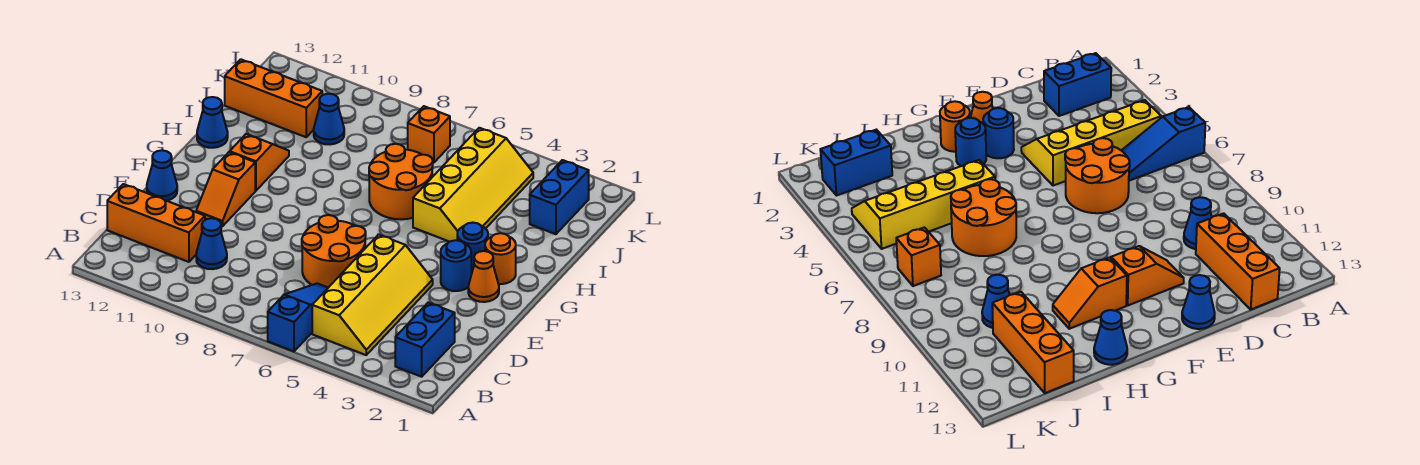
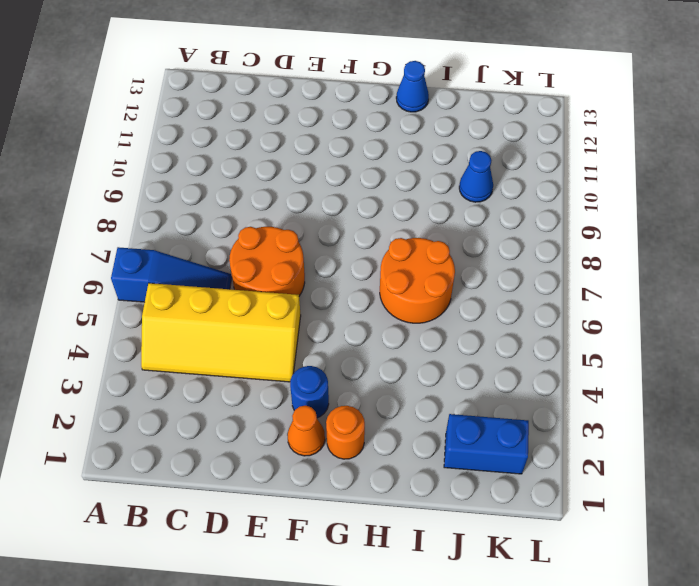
none -> blue 1x2 brick [395,303,455,377]
none -> blue 1x1 cone [196,218,227,269]
none -> orange 1x3 brick [107,184,205,262]

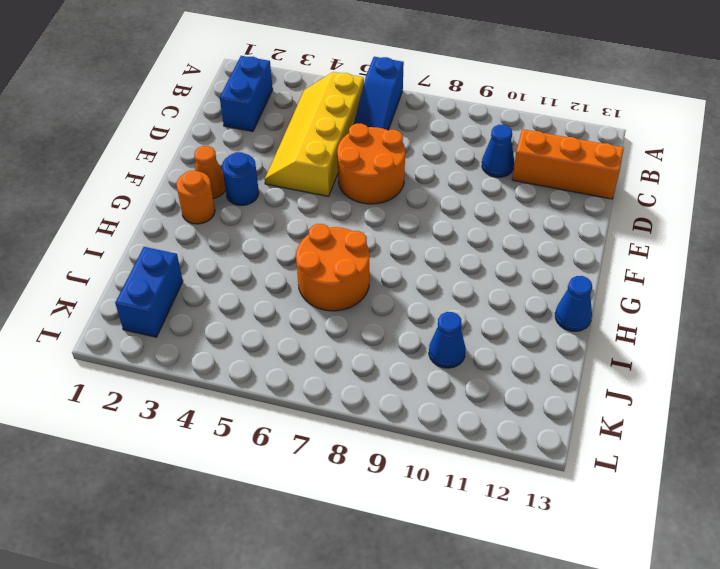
none -> orange 1x2 slope [196,152,255,226]
none -> blue 1x1 cone [147,150,177,201]
none -> blue 1x1 round brick [457,223,488,273]

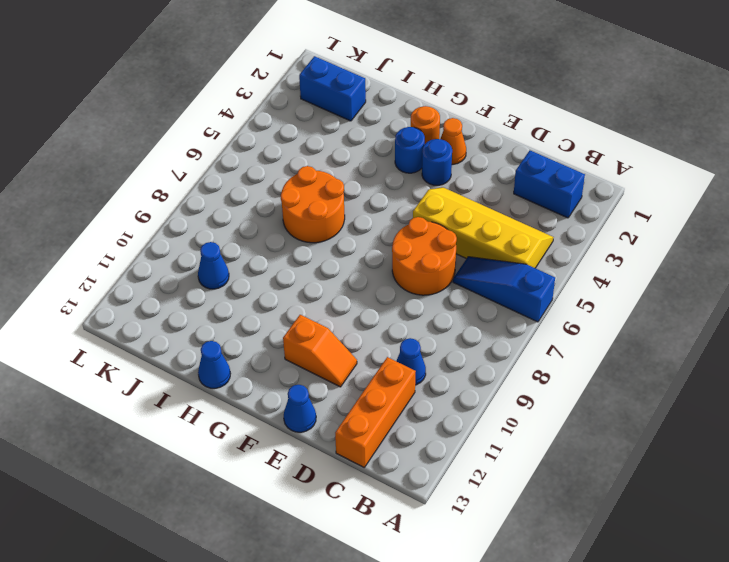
none -> orange 1x2 slope [230,134,289,191]
none -> yellow 2x4 slope [413,128,533,242]
none -> orange 1x3 brick [225,59,322,137]

